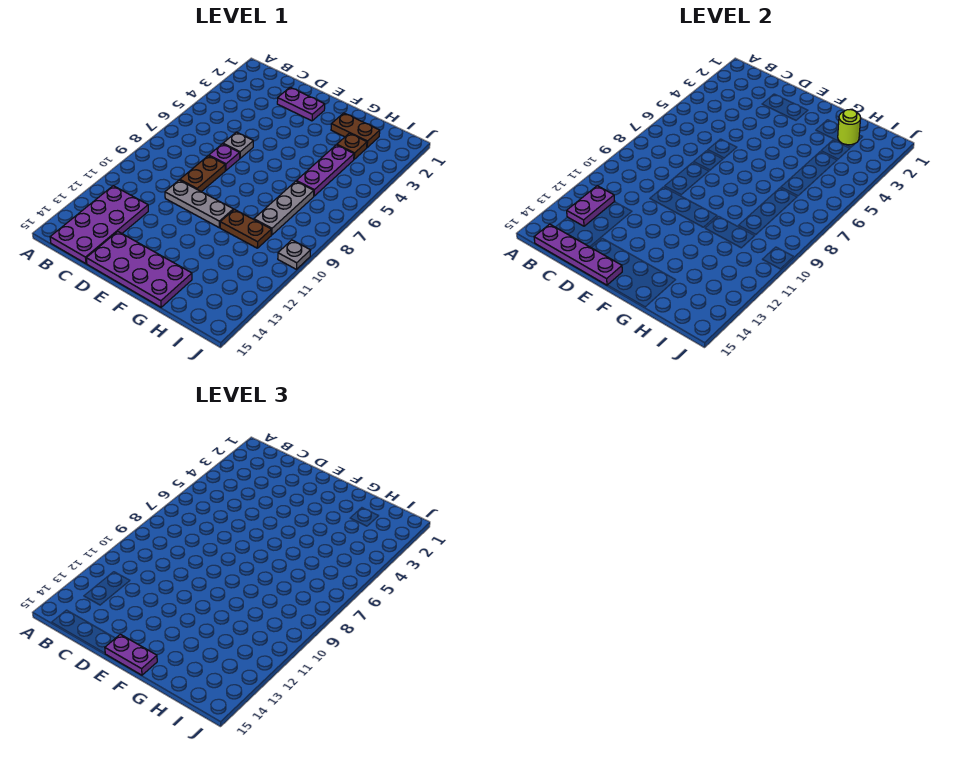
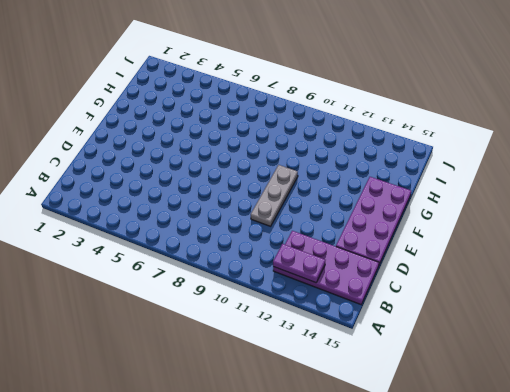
none -> purple 1x2 plate [277,87,325,121]
none -> grey 1x1 plate [223,132,253,158]
none -> purple 1x1 plate [209,144,240,170]

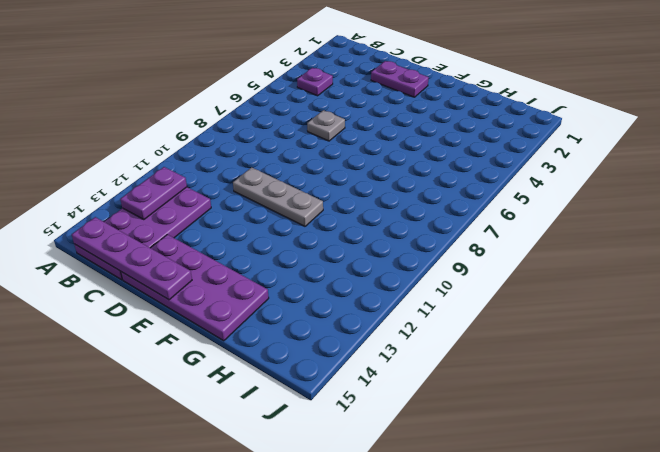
purple 1x1 plate [297,68,333,96] -> purple 1x1 plate moved to [209,144,240,170]
none -> brown 1x2 plate [180,156,225,192]
none -> brown 1x2 plate [331,113,380,147]
none -> brown 1x2 plate [220,209,271,248]

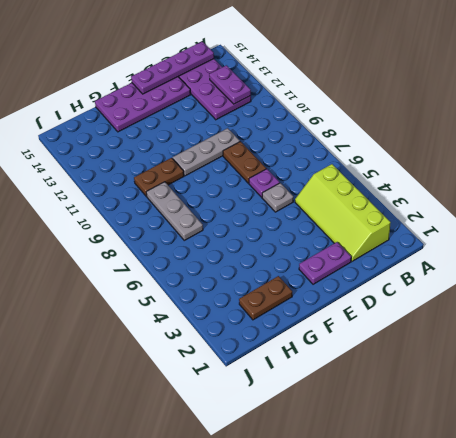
lime 2x4 slope [295,164,391,261] -> none
none -> brown 1x1 plate [337,133,367,159]
none -> purple 1x3 plate [296,145,354,196]
none -> grey 1x1 plate [278,240,311,269]

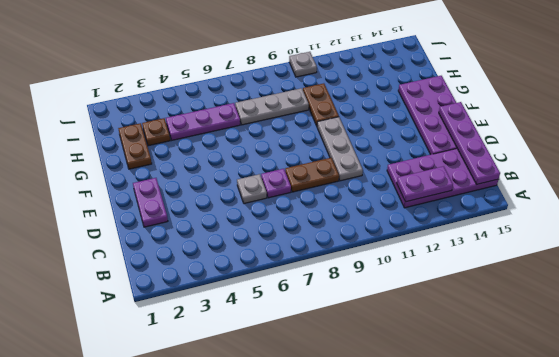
none -> lime 1x1 round brick [838,109,861,145]
none -> purple 1x2 plate [105,634,157,675]

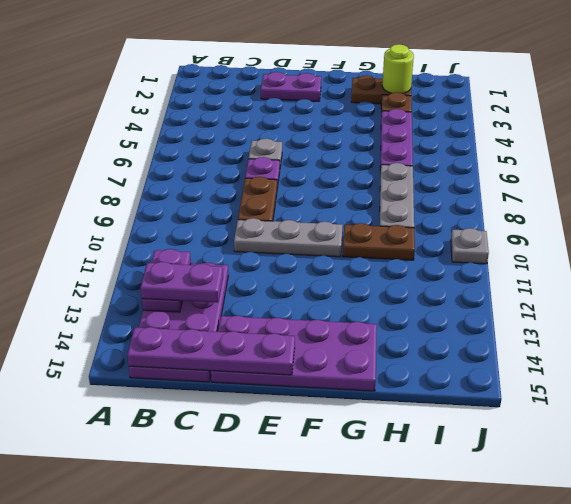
purple 1x2 plate [140,262,223,302] -> purple 1x2 plate moved to [105,634,157,675]

